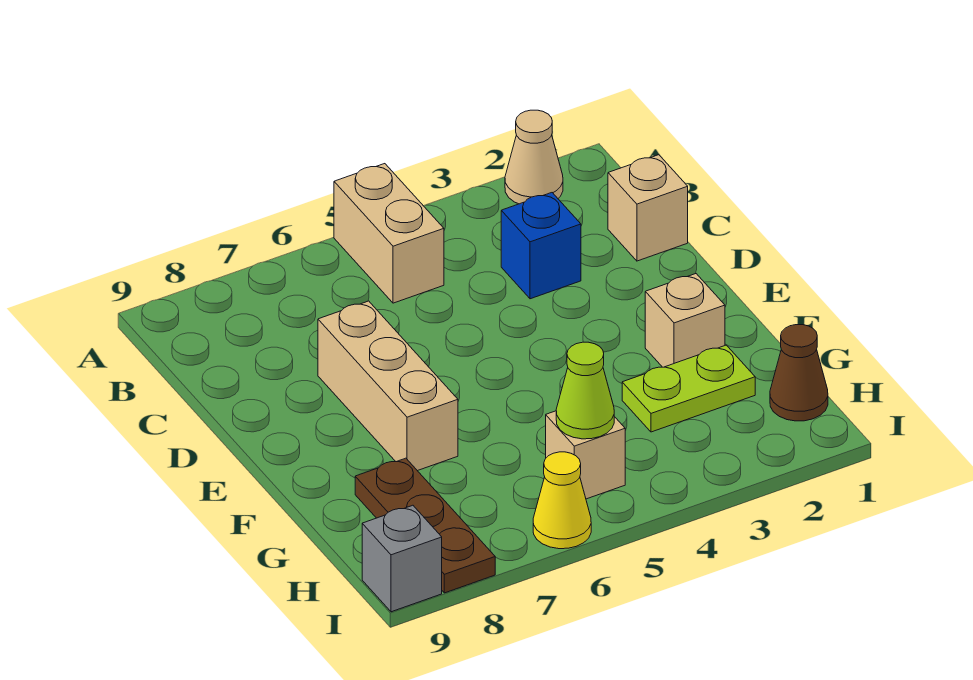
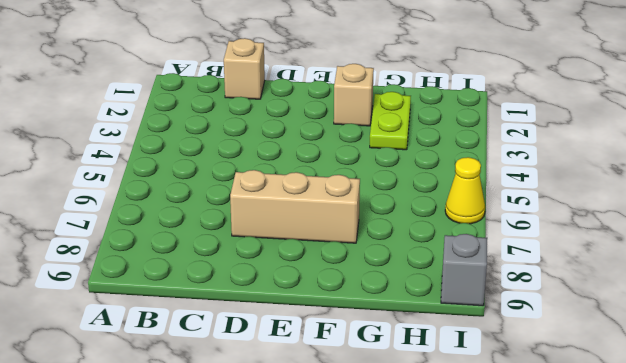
none -> tan 1x1 cone [505,110,563,204]
none -> tan 1x2 brick [334,164,444,303]
none -> blue 1x1 brick [501,193,581,299]

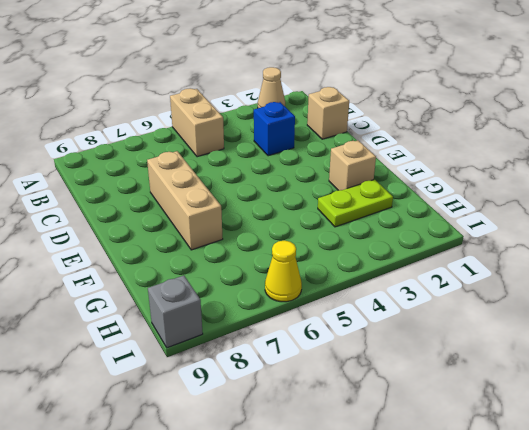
none -> brown 1x3 plate [355,458,495,593]
none -> brown 1x1 cone [770,325,828,421]
none -> tan 1x1 brick [546,411,625,499]

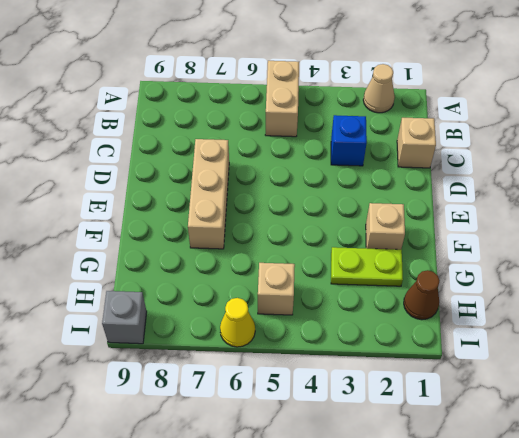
none -> brown 1x3 plate [355,458,495,593]
none -> lime 1x1 cone [556,342,614,439]

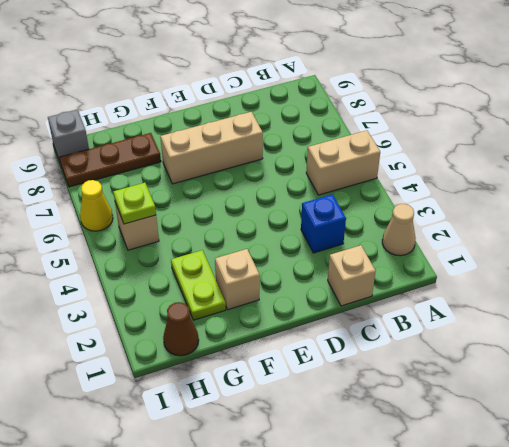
lime 1x1 plate [113,183,156,224] -> lime 1x1 cone [556,342,614,439]

